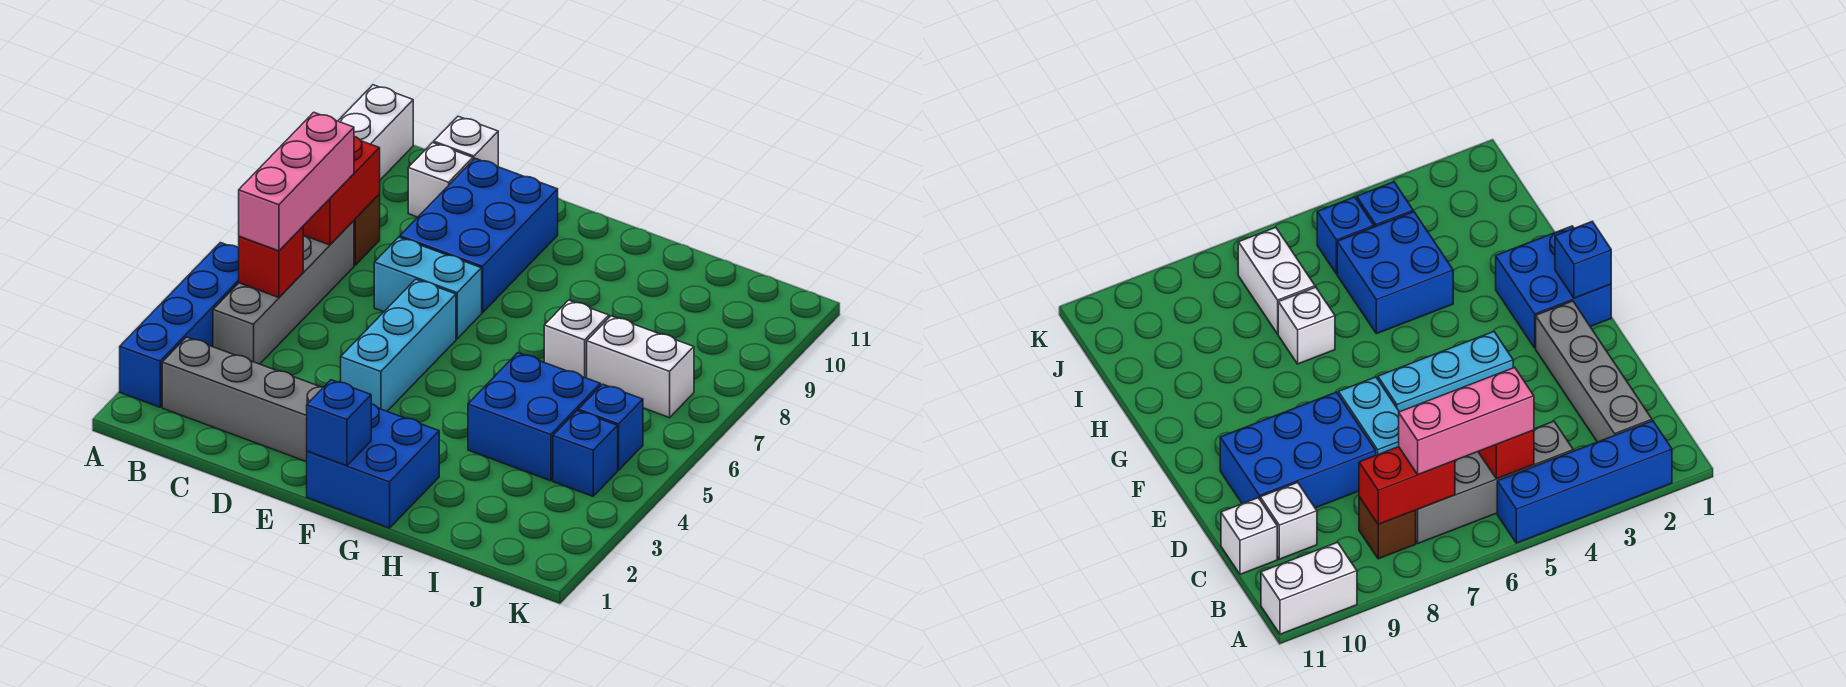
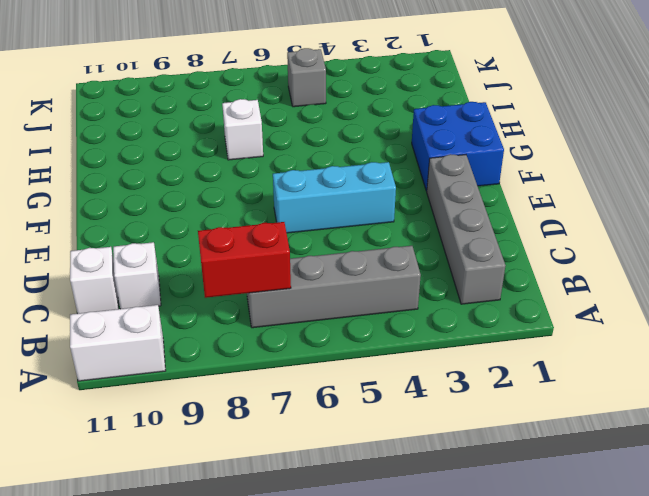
grey 1x1 brick [287,48,326,107] -> blue 1x1 brick [578,384,643,470]
none -> blue 1x4 brick [120,243,239,407]
none -> brown 1x1 brick [354,195,380,265]
none -> cyan 1x2 brick [374,237,482,339]

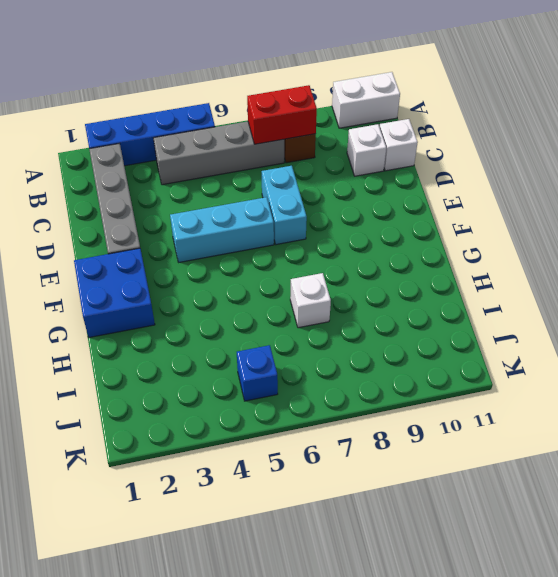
none -> blue 2x3 brick [400,158,558,313]
none -> blue 2x2 brick [468,353,601,481]
none -> white 1x2 brick [587,316,694,418]

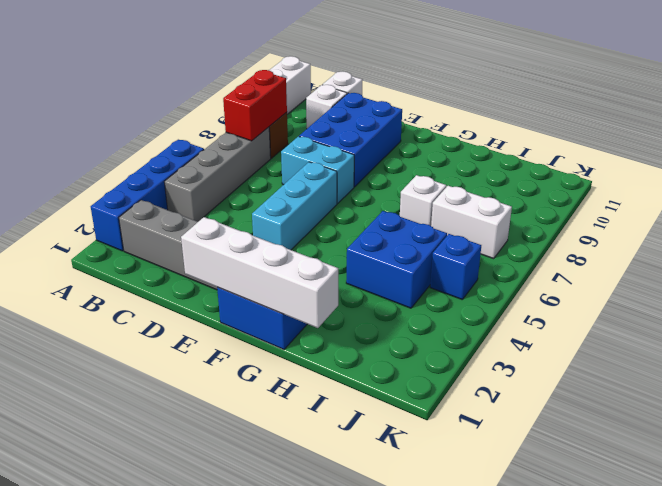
white 1x4 brick [181,217,338,328] -> blue 1x1 brick [307,380,371,466]
none -> blue 1x1 brick [553,411,618,496]
none -> red 1x1 brick [239,227,303,298]
none -> pink 1x3 brick [239,112,354,251]

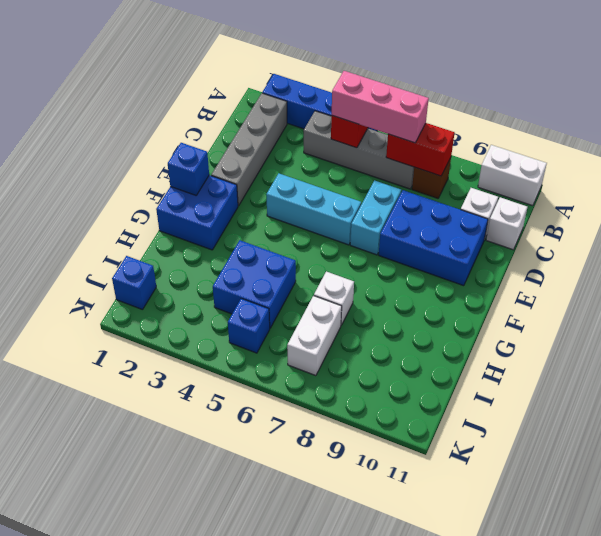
blue 1x1 brick [112,256,156,310] -> blue 1x1 brick moved to [553,411,618,496]

